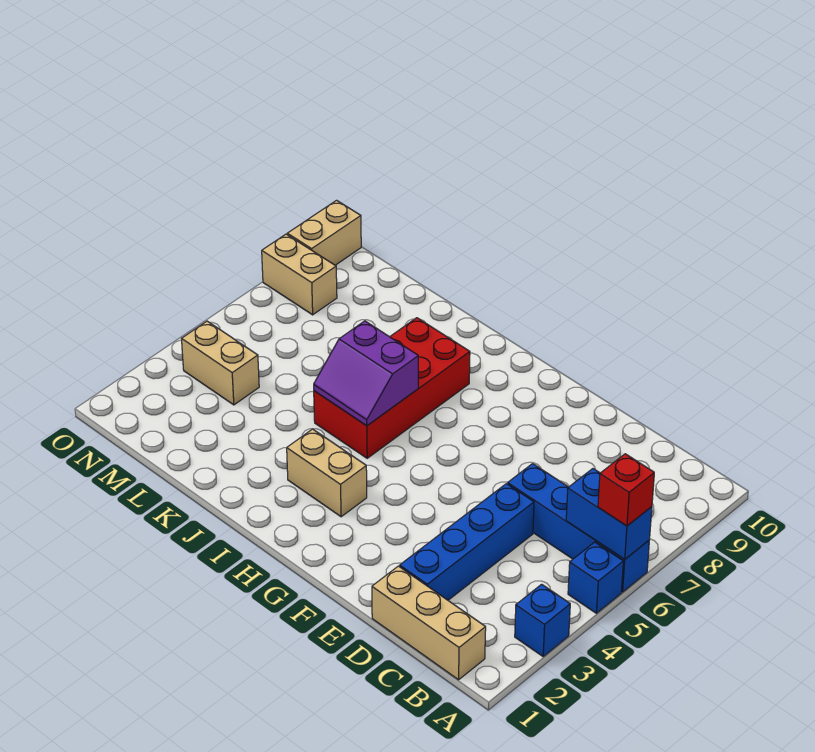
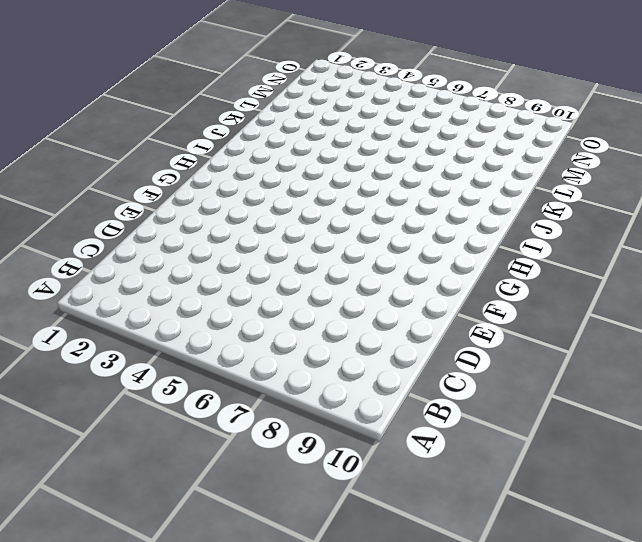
none -> blue 1x1 brick [515,584,570,656]
none -> blue 1x1 brick [568,542,623,613]
none -> blue 1x4 brick [508,464,649,592]

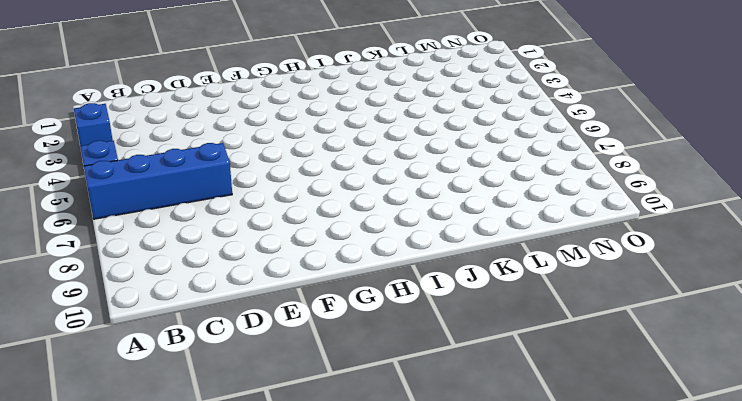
none -> tan 1x3 brick [372,566,486,680]
none -> blue 1x4 brick [400,484,534,600]
none -> tan 1x2 brick [287,429,367,517]

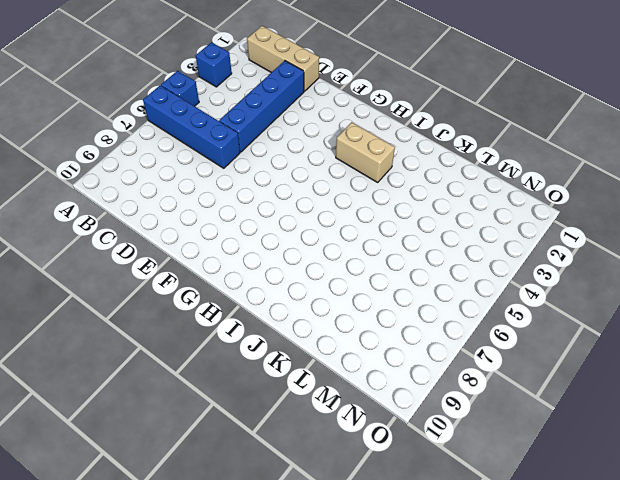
none -> red 2x4 brick [314,318,470,458]
none -> tan 1x2 brick [182,321,259,405]
none -> tan 1x2 brick [262,234,337,315]

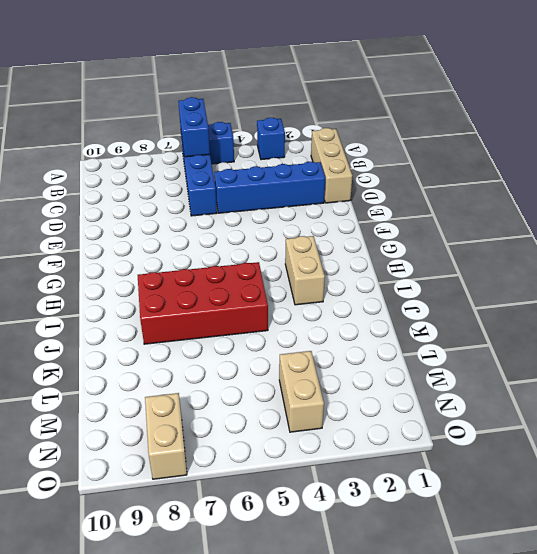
none -> tan 1x2 brick [287,200,361,265]
none -> purple 2x2 slope [314,321,418,426]
none -> red 1x1 brick [598,454,654,526]

